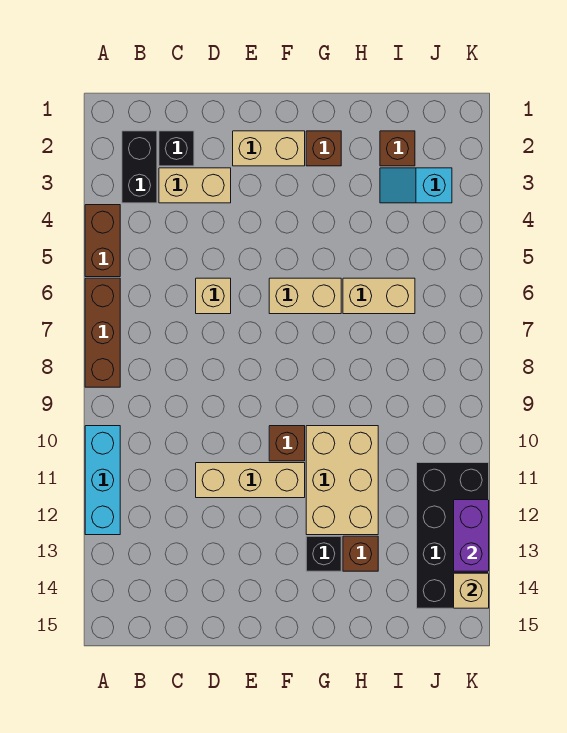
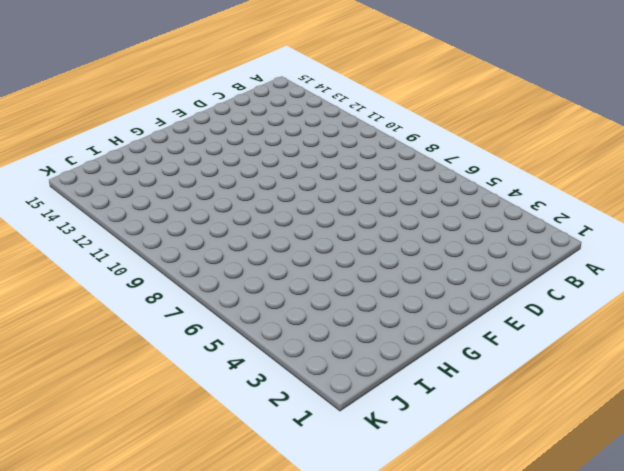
none -> brown 1x2 brick [85,205,120,277]
none -> brown 1x3 brick [85,278,120,387]
none -> cyan 1x3 brick [85,426,120,535]

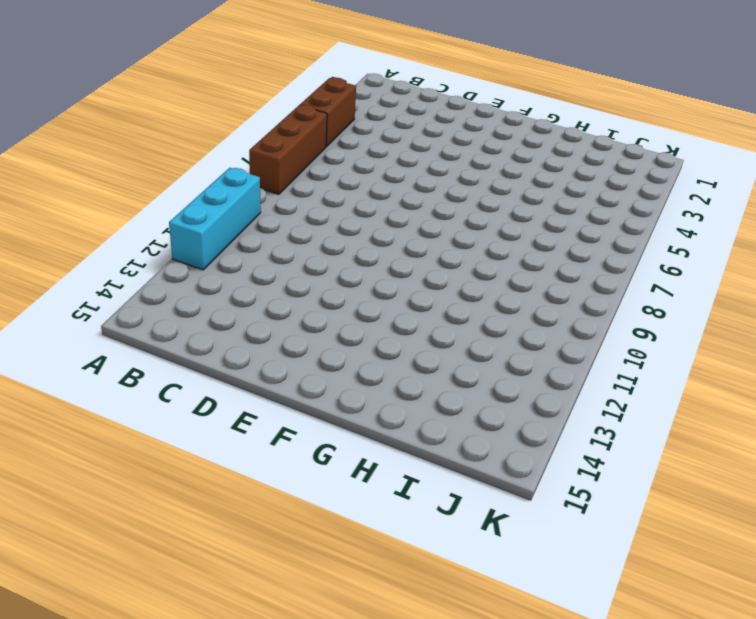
none -> black 1x2 brick [122,131,157,203]
none -> black 1x1 brick [159,131,194,166]
none -> tan 1x2 brick [159,168,231,203]

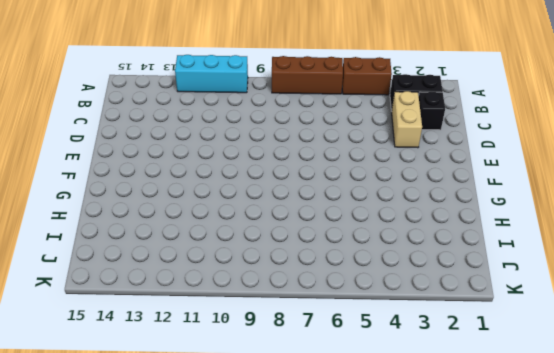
none -> tan 1x1 brick [196,278,231,314]
none -> tan 1x3 brick [196,463,305,498]
none -> tan 1x2 brick [233,131,305,166]

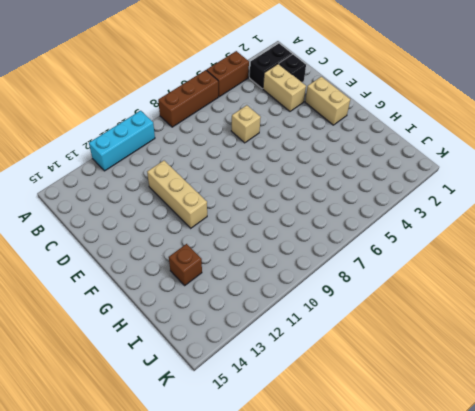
none -> tan 1x2 brick [269,278,341,314]
none -> brown 1x1 brick [269,426,305,461]
none -> brown 1x1 brick [306,131,341,166]

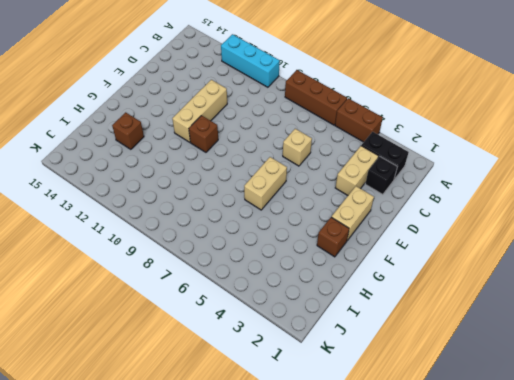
none -> tan 2x3 brick [306,426,378,535]
none -> black 1x1 brick [306,536,341,571]
none -> tan 1x2 brick [343,278,415,314]

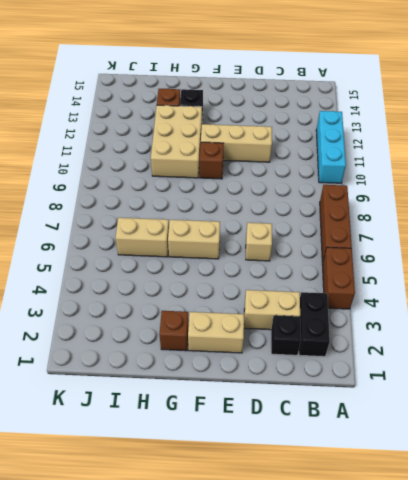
none -> brown 1x1 brick [380,131,415,166]
none -> cyan 1x2 slope [380,168,452,203]
none -> black 2x4 brick [417,463,489,608]

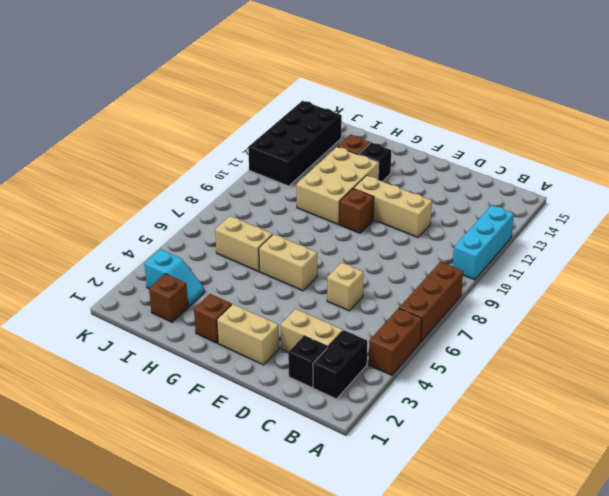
none -> purple 1x2 brick [454,500,489,571]
none -> tan 1x1 brick [454,573,489,608]

